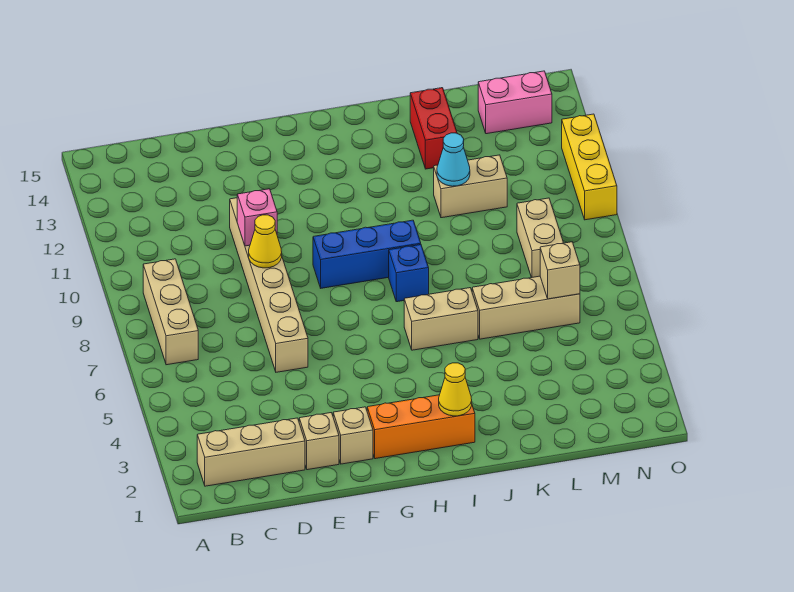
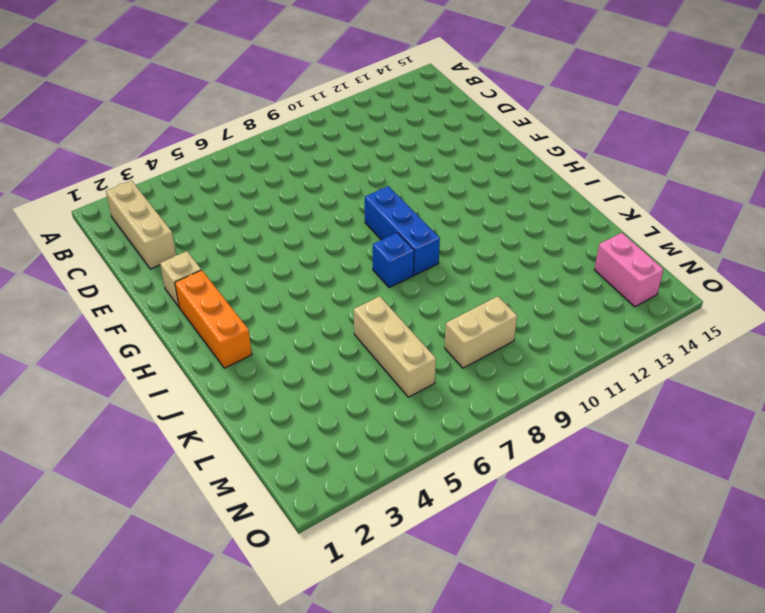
none -> tan 1x3 brick [143,259,198,365]
none -> tan 1x1 brick [299,413,339,470]
none -> tan 1x6 brick [230,198,308,372]

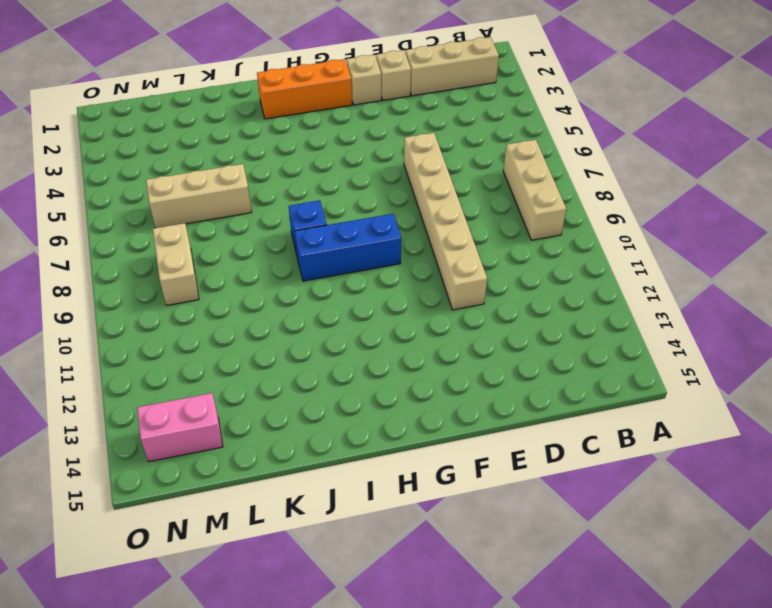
none -> tan 1x2 brick [404,288,478,350]
none -> tan 1x2 brick [434,155,507,218]
none -> red 1x2 brick [410,88,457,169]

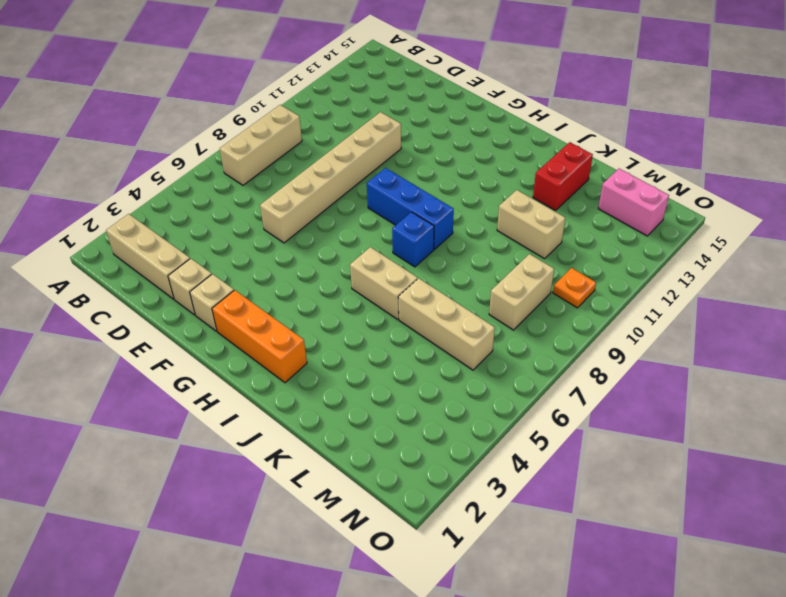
orange 1x1 plate [553,268,596,308] -> none
none -> yellow 1x3 brick [562,114,617,220]
none -> yellow 1x1 cone [249,215,282,268]
none -> pink 1x1 brick [237,189,277,246]

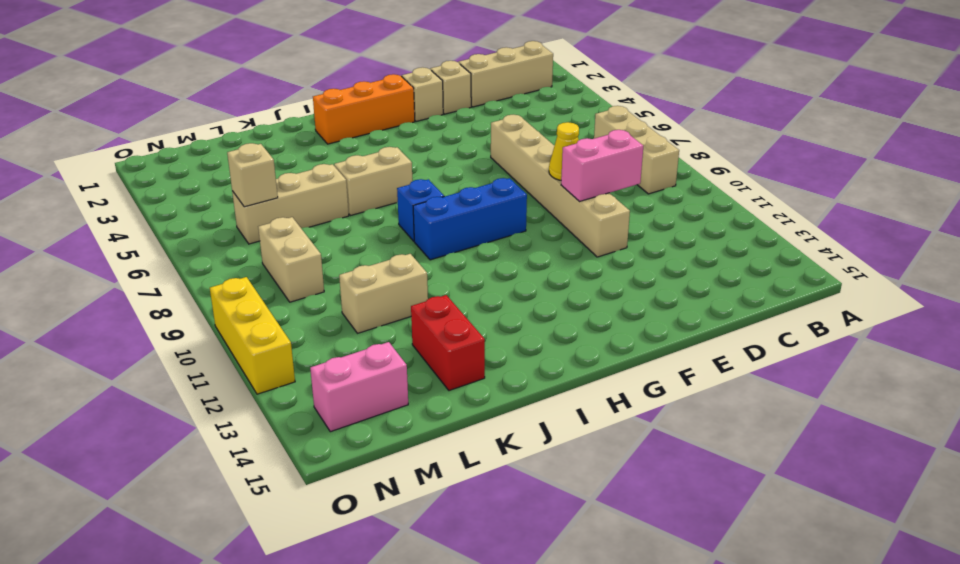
pink 1x2 brick [561,130,643,202] -> pink 1x1 brick [237,189,277,246]
none -> yellow 1x1 cone [439,363,472,416]
none -> cyan 1x1 cone [437,133,470,186]

